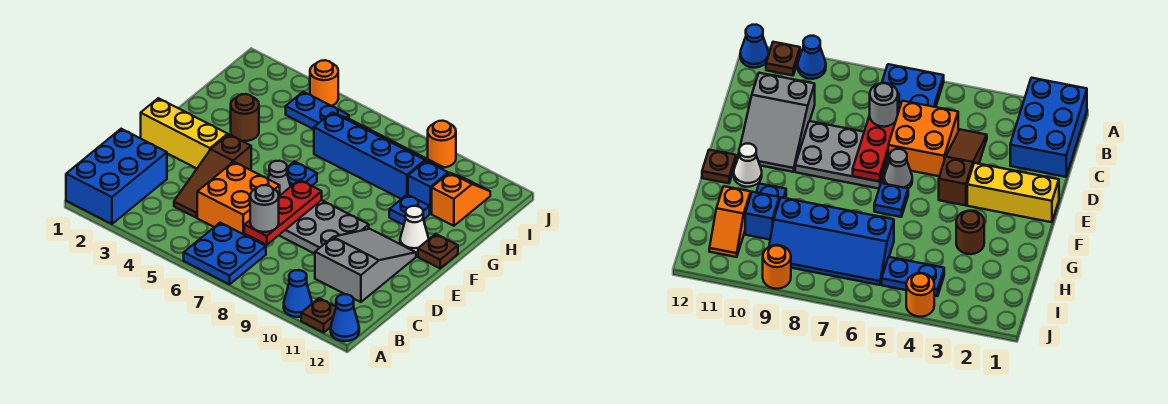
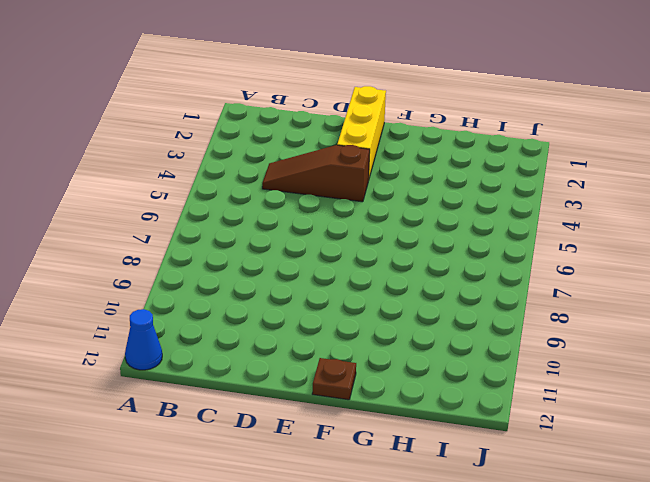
none -> blue 2x3 brick [66,129,167,224]
none -> blue 2x2 plate [184,223,266,284]
none -> blue 1x1 cone [284,270,312,317]

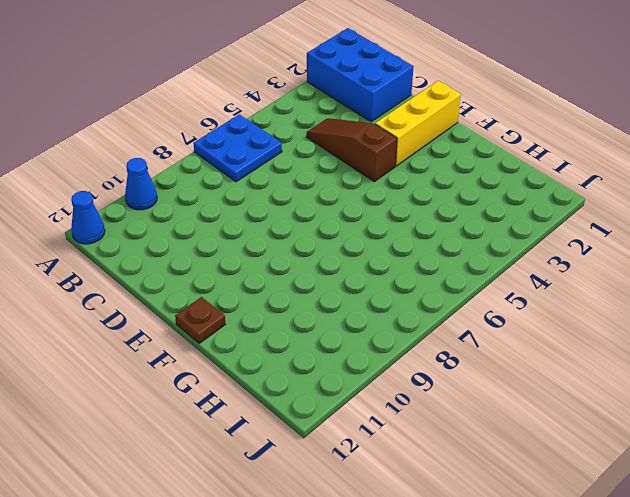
none -> brown 1x1 plate [301,298,336,333]
none -> orange 2x2 brick [197,162,280,237]
none -> grey 2x3 slope [315,229,416,302]

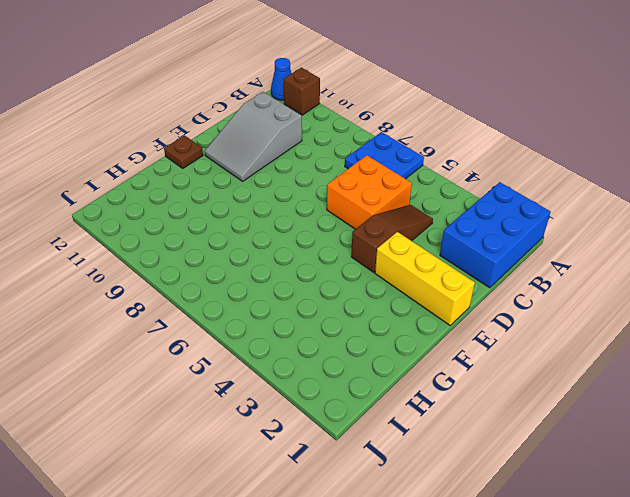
brown 1x1 brick [283,68,320,115] -> brown 1x1 plate [301,298,336,333]
none -> blue 1x1 cone [284,270,312,317]
none -> grey 2x3 plate [279,200,369,254]
none -> grey 1x1 cone [268,161,291,195]

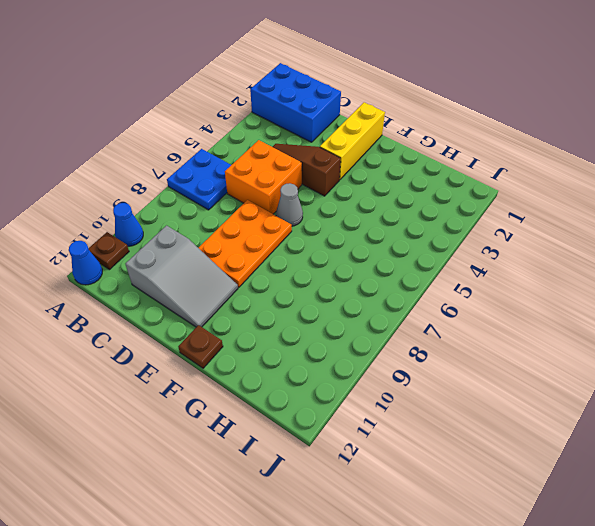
orange 2x3 plate [199,200,292,287] -> grey 2x3 plate [279,200,369,254]
none -> blue 1x1 plate [287,161,317,186]
none -> white 1x1 cone [400,206,429,253]
none -> brown 1x1 round brick [231,94,259,141]

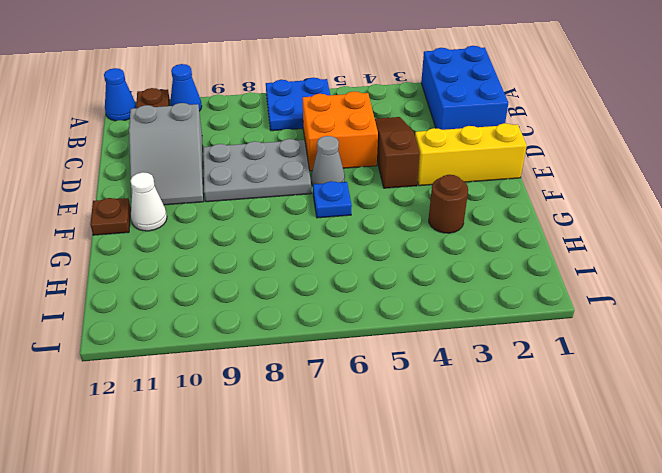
none -> blue 1x1 plate [389,195,430,225]
none -> blue 2x4 slope [314,112,443,199]
none -> blue 1x1 brick [408,161,448,214]

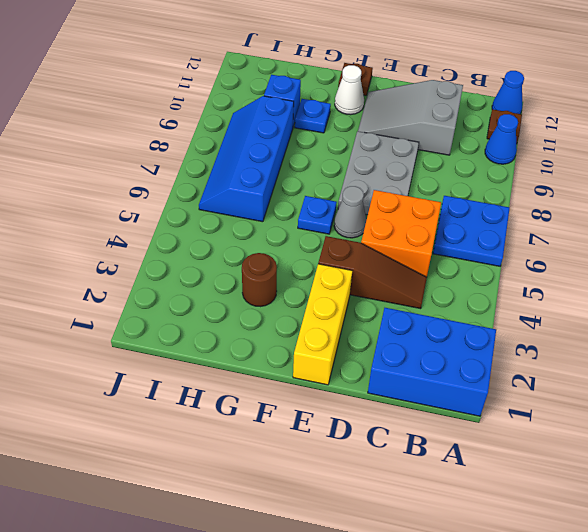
none -> orange 1x2 slope [432,173,490,226]
none -> blue 1x2 plate [286,92,349,129]
none -> orange 1x1 round brick [310,60,338,106]

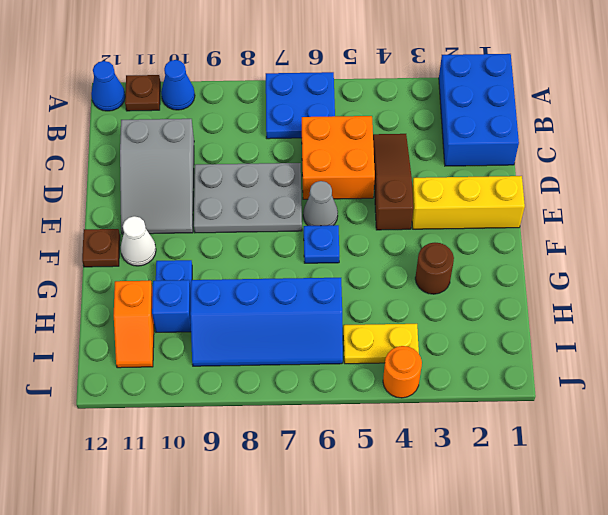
yellow 1x2 plate [343,324,419,364] -> blue 1x2 plate [286,92,349,129]
none -> orange 1x1 round brick [428,121,456,168]
none -> red 1x3 plate [244,180,322,245]
none -> grey 1x1 round brick [250,185,279,232]

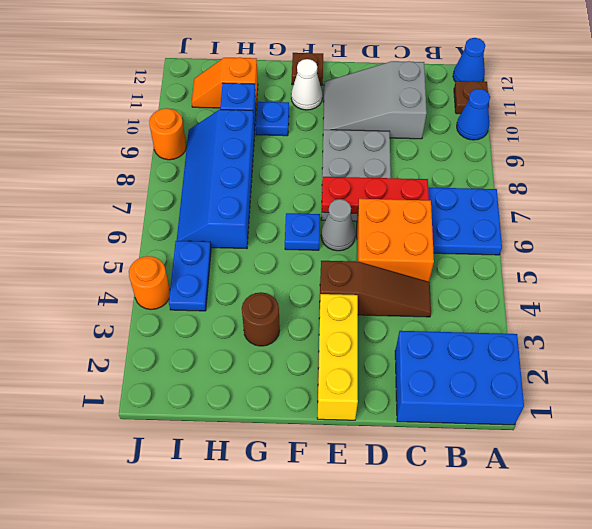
none -> grey 1x1 round brick [250,185,279,232]

